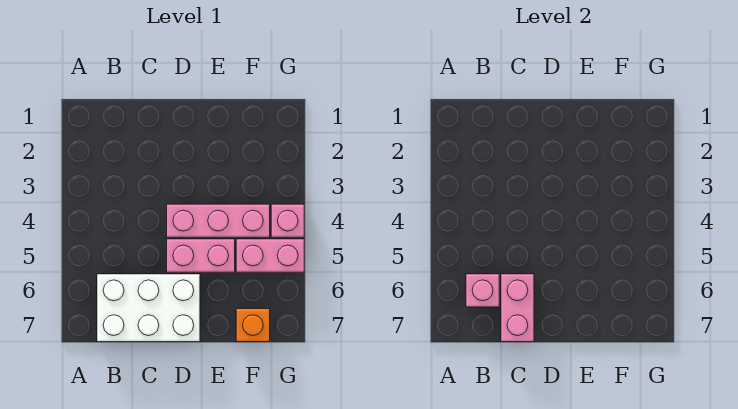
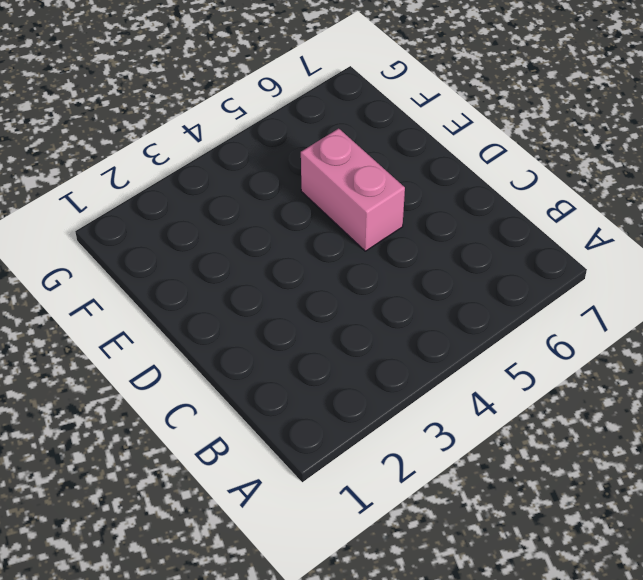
none -> white 2x3 brick [97,274,200,342]
none -> pink 1x3 brick [167,204,270,237]

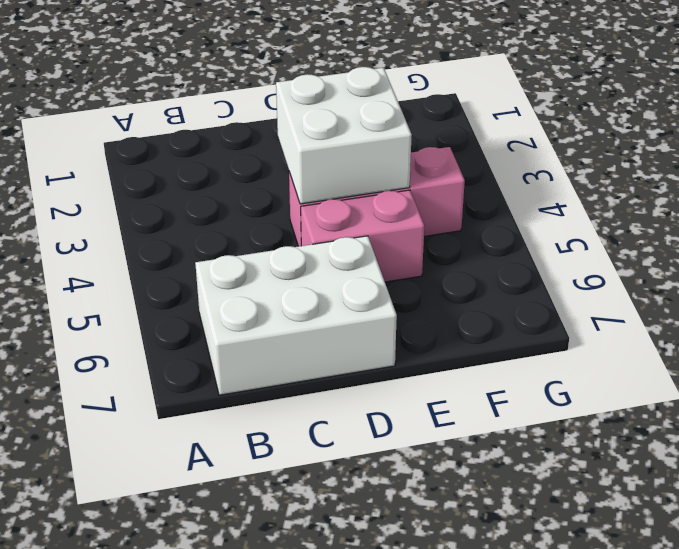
white 2x2 brick [276,67,412,204] -> none
none -> pink 1x2 brick [236,239,304,272]
none -> orange 1x1 brick [236,309,270,342]

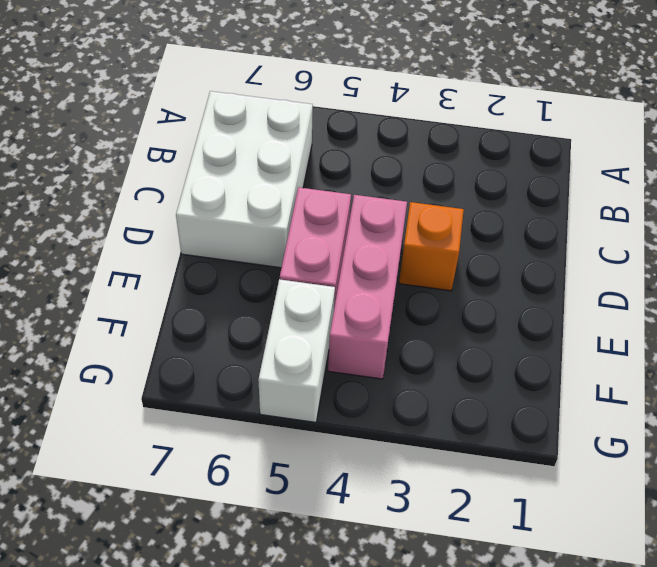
orange 1x1 brick [399,202,464,291] -> orange 1x1 brick moved to [236,309,270,342]
white 1x2 brick [258,279,335,422] -> pink 1x2 brick [236,239,304,272]
none -> pink 1x1 brick [271,204,304,237]
none -> pink 1x1 brick [466,274,499,307]

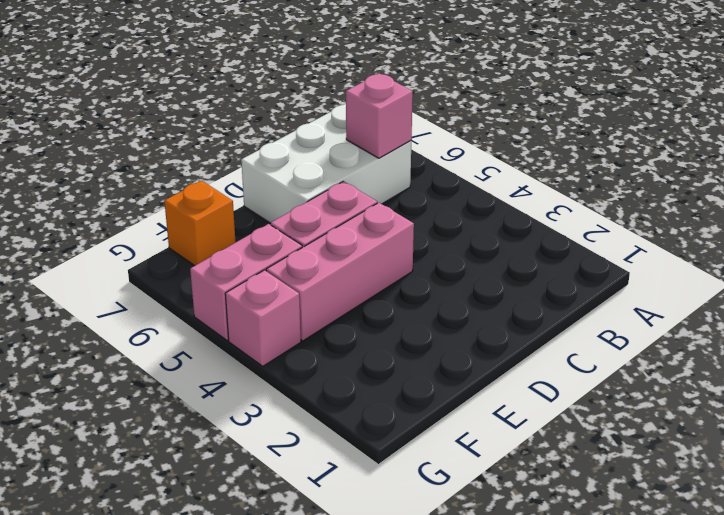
none -> pink 1x2 brick [501,274,534,342]

